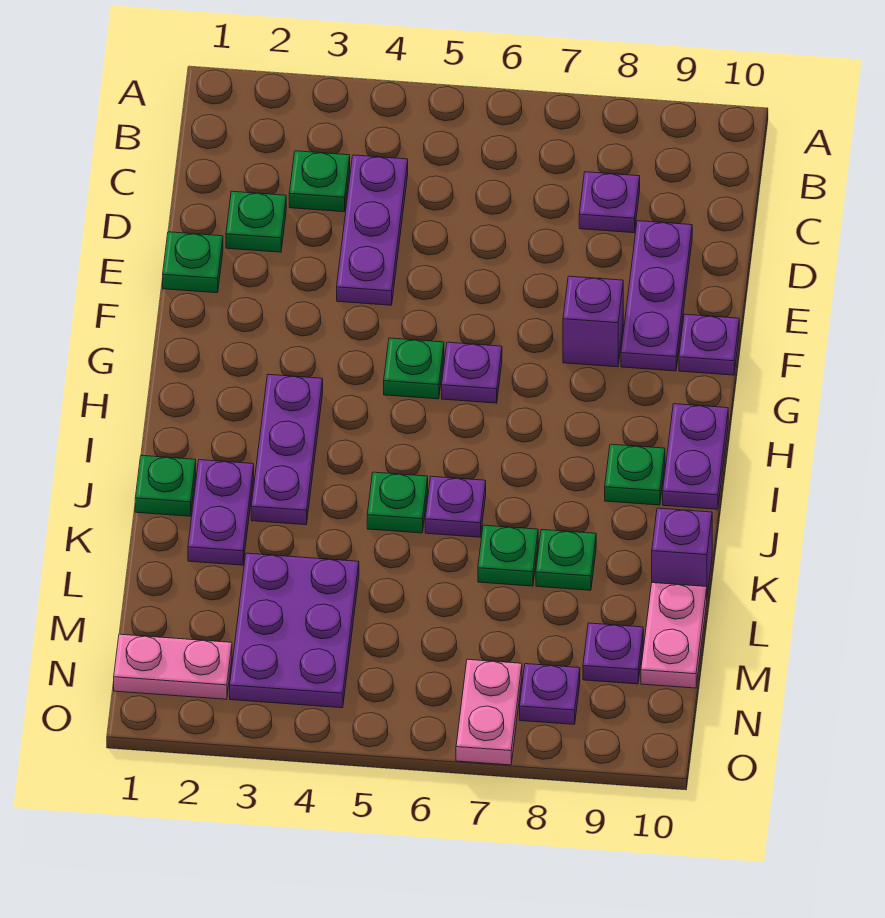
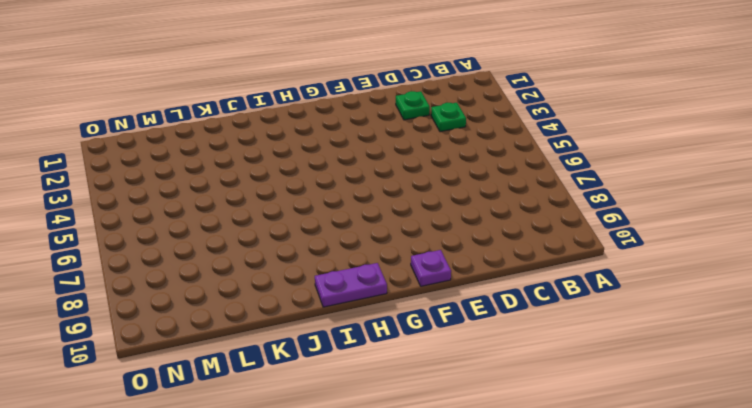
none -> purple 1x3 plate [337,155,408,305]
none -> purple 1x1 plate [579,172,640,233]
none -> purple 1x3 plate [621,221,692,371]

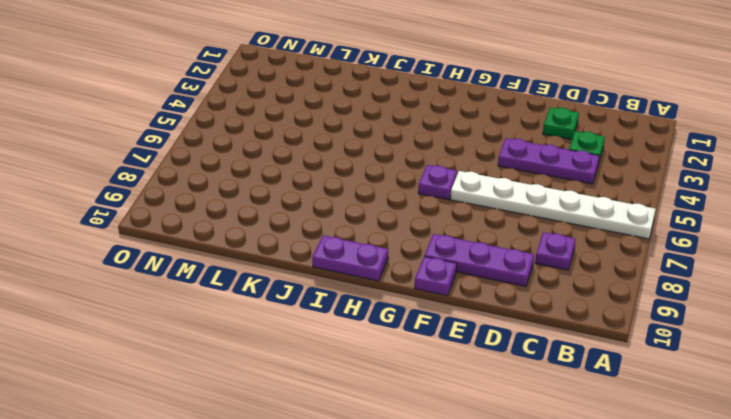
white 1x6 plate [450,171,656,239] -> none
none -> green 1x1 plate [163,232,223,293]
none -> purple 1x1 brick [563,276,623,367]
none -> green 1x1 plate [384,338,444,399]

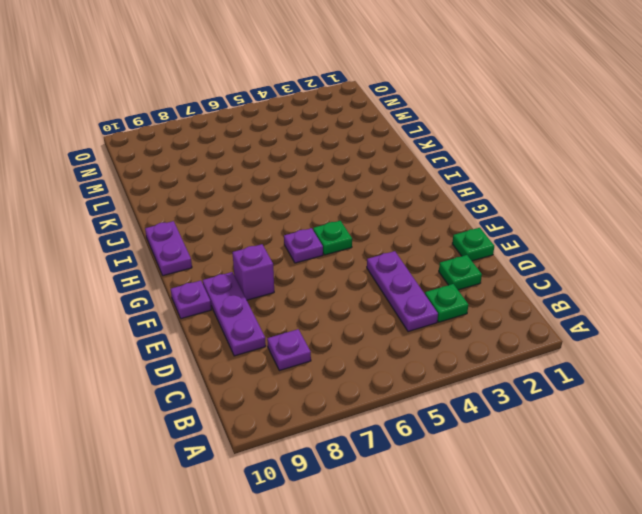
none -> purple 1x3 plate [251,374,323,525]
none -> green 1x1 plate [605,444,665,505]
none -> green 1x1 plate [135,456,196,516]

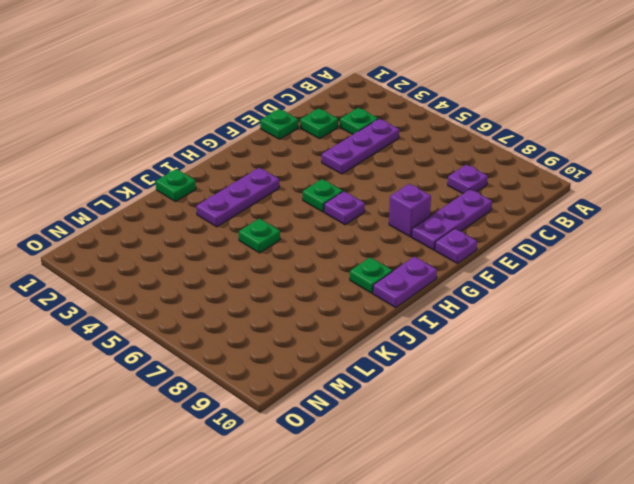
none -> purple 1x2 plate [188,460,254,565]
none -> purple 1x1 plate [425,476,486,537]
none -> green 1x1 plate [478,525,538,586]

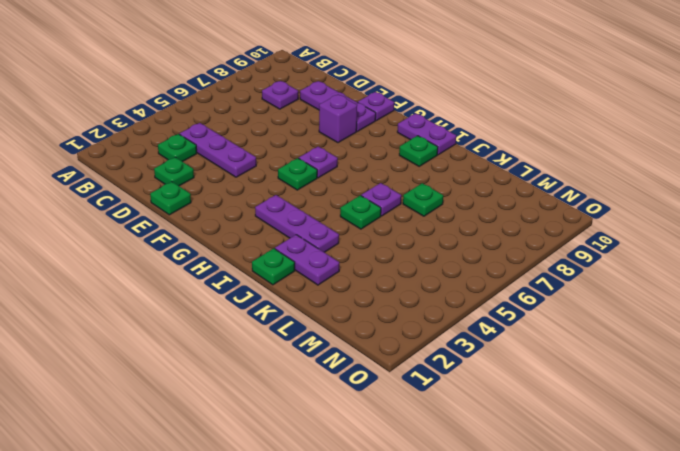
none -> green 1x1 plate [536,530,596,590]
none -> purple 1x1 brick [652,508,712,595]
none -> purple 2x3 plate [230,553,359,708]

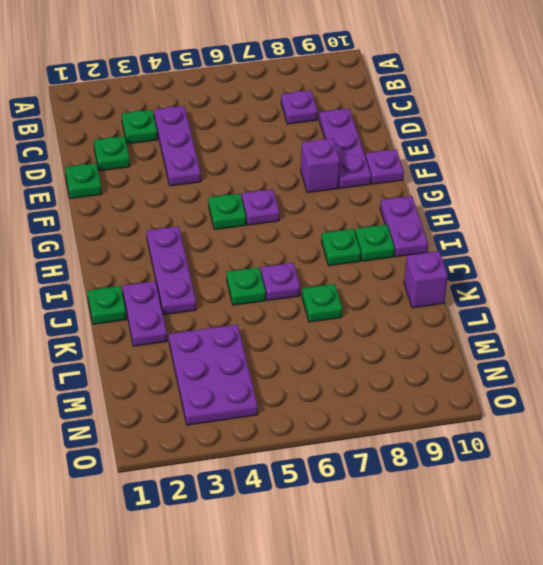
green 1x1 plate [321,229,361,266] -> green 1x1 plate moved to [536,530,596,590]
none -> pink 1x2 plate [641,583,707,688]
none -> purple 1x1 plate [583,623,643,684]
none -> pink 1x2 plate [114,634,232,699]

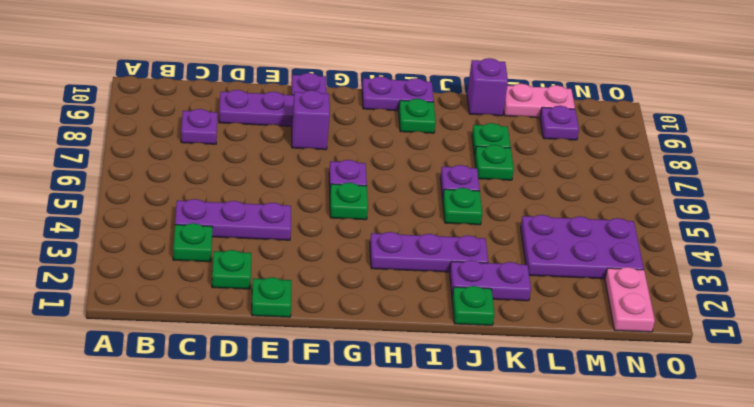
none -> pink 1x2 plate [456,659,522,765]
none -> purple 1x1 plate [520,664,580,724]

